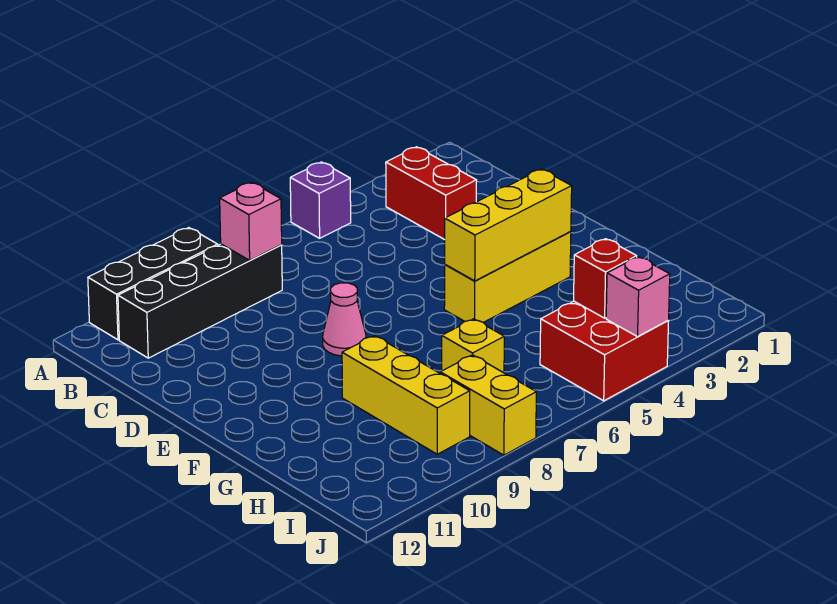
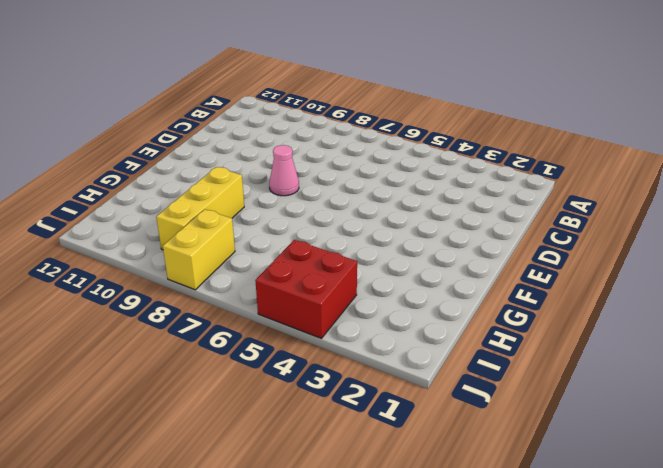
none -> purple 1x1 brick [290,162,351,238]
none -> black 1x3 brick [88,228,218,340]
none -> red 1x2 brick [386,147,477,240]

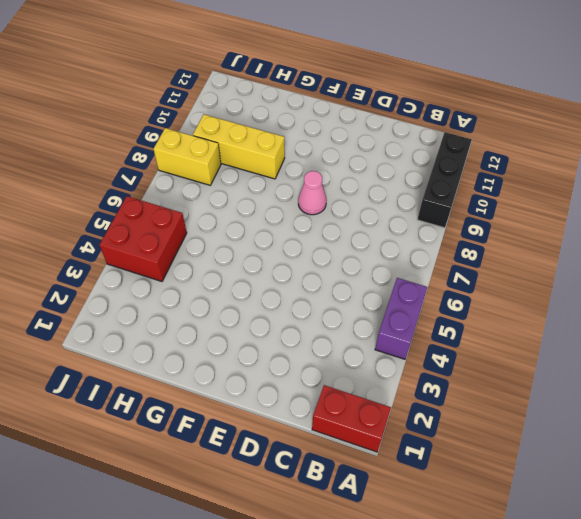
red 1x2 brick [312,385,391,452] -> red 1x2 brick moved to [386,147,477,240]
purple 1x2 brick [375,278,427,359] -> purple 1x1 brick [290,162,351,238]
none -> black 1x4 brick [118,244,282,358]
none -> yellow 1x3 brick [444,232,571,322]
none -> yellow 1x1 brick [442,319,504,373]

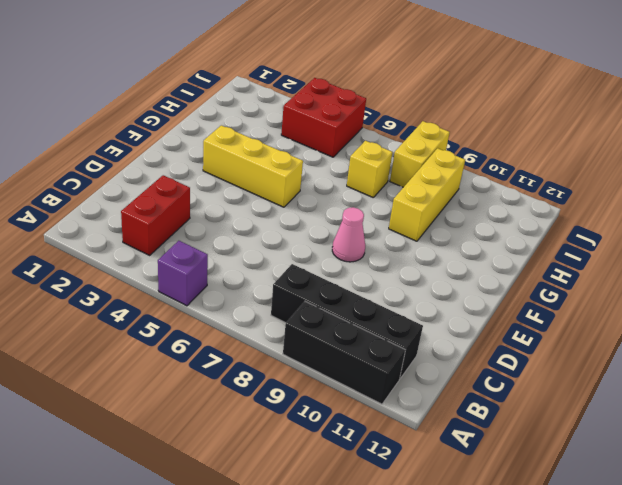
none -> pink 1x1 brick [220,182,282,260]
none -> yellow 1x3 brick [445,169,572,281]
none -> red 1x1 brick [574,239,637,318]

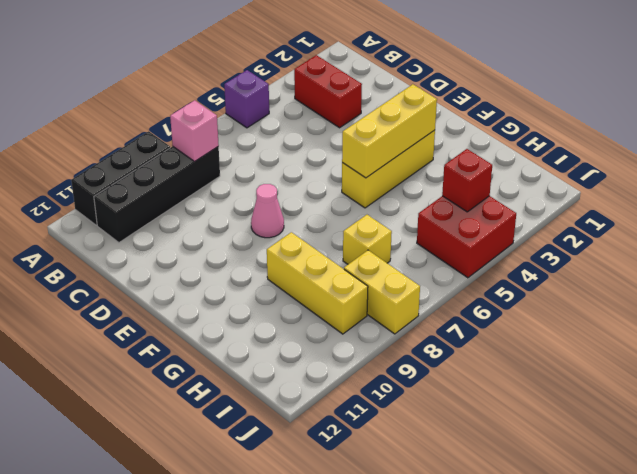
none -> pink 1x1 brick [606,257,670,337]

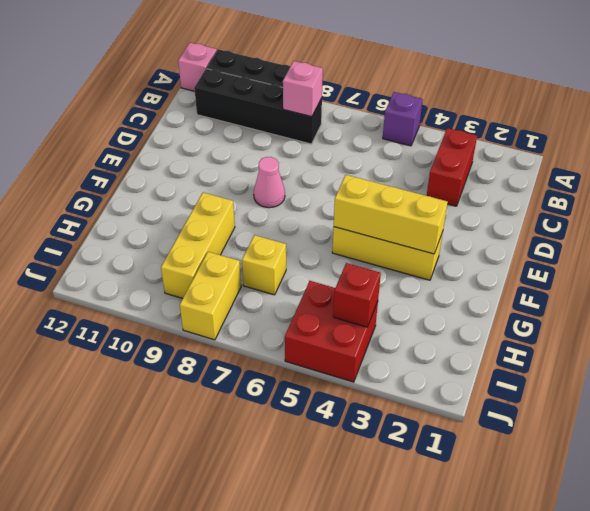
pink 1x1 brick [178,43,217,91] -> pink 1x1 brick moved to [606,257,670,337]

